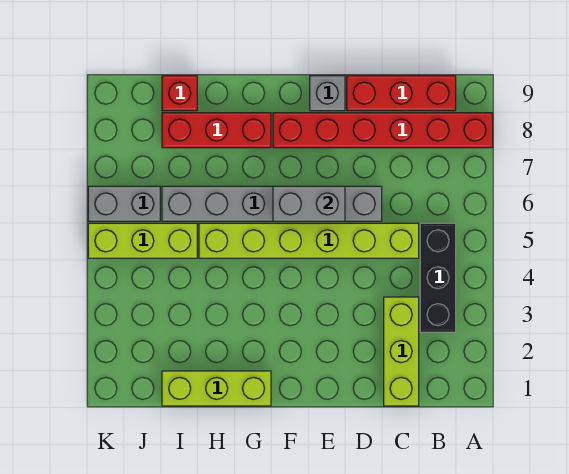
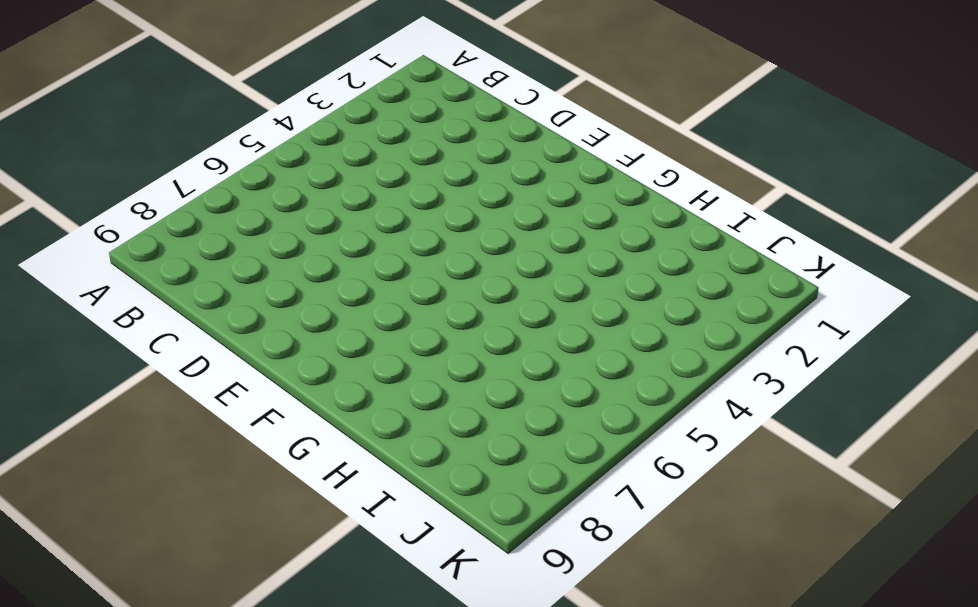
none -> red 1x6 brick [273,113,493,148]
none -> black 1x3 brick [420,223,456,332]
none -> red 1x3 brick [347,76,456,111]

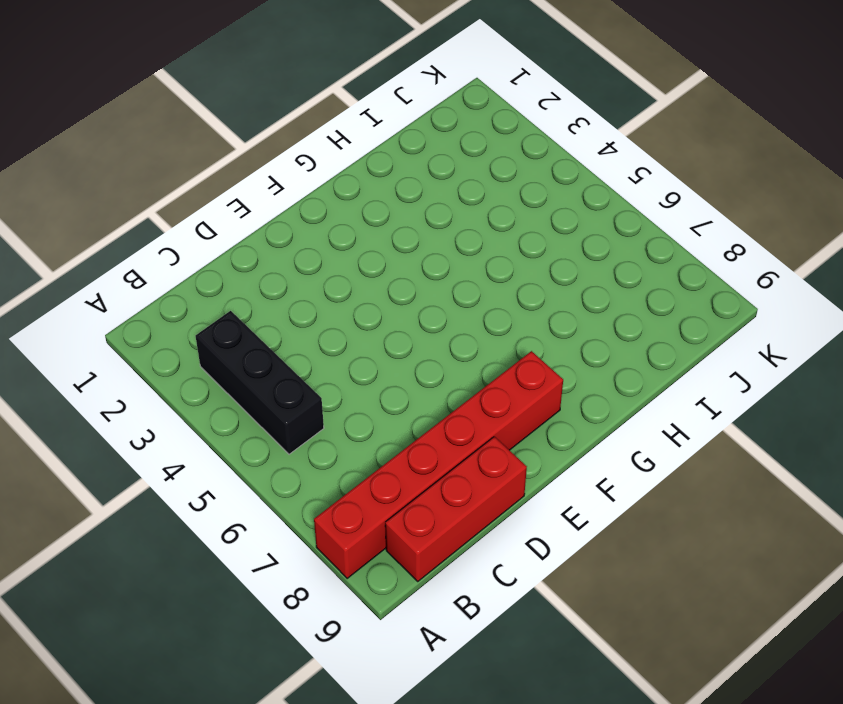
none -> lime 1x3 brick [384,297,419,406]
none -> lime 1x6 brick [199,223,419,258]
none -> grey 1x6 brick [162,186,382,221]

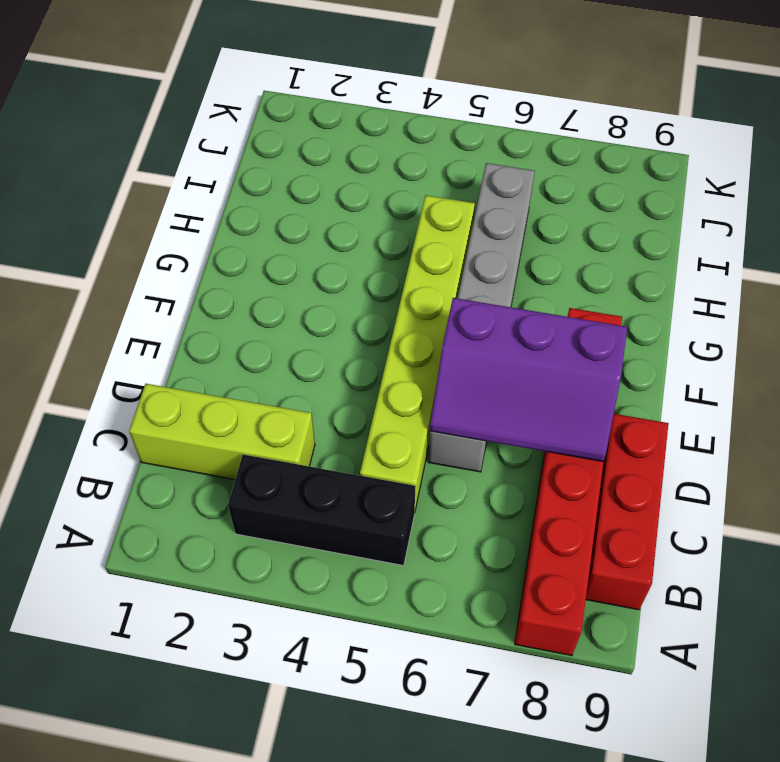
purple 2x3 slope [430,298,627,462] -> grey 1x2 brick [273,186,345,221]
none -> grey 1x1 brick [310,76,345,111]
none -> lime 1x3 brick [162,371,271,406]
none -> red 1x3 brick [162,113,271,148]

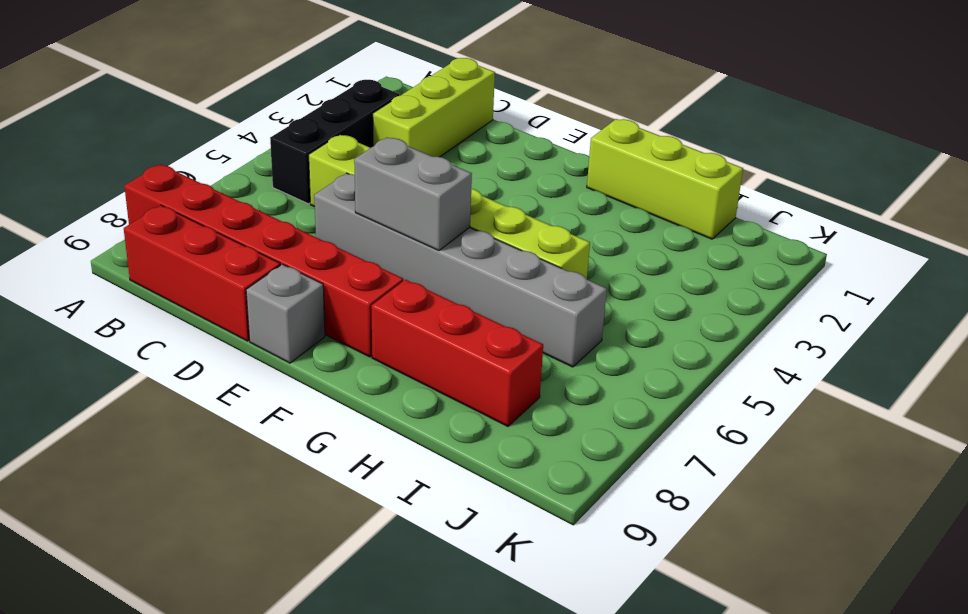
none -> lime 1x3 brick [88,223,197,258]
none -> red 1x1 brick [162,76,197,111]
none -> grey 1x2 brick [88,186,160,221]

